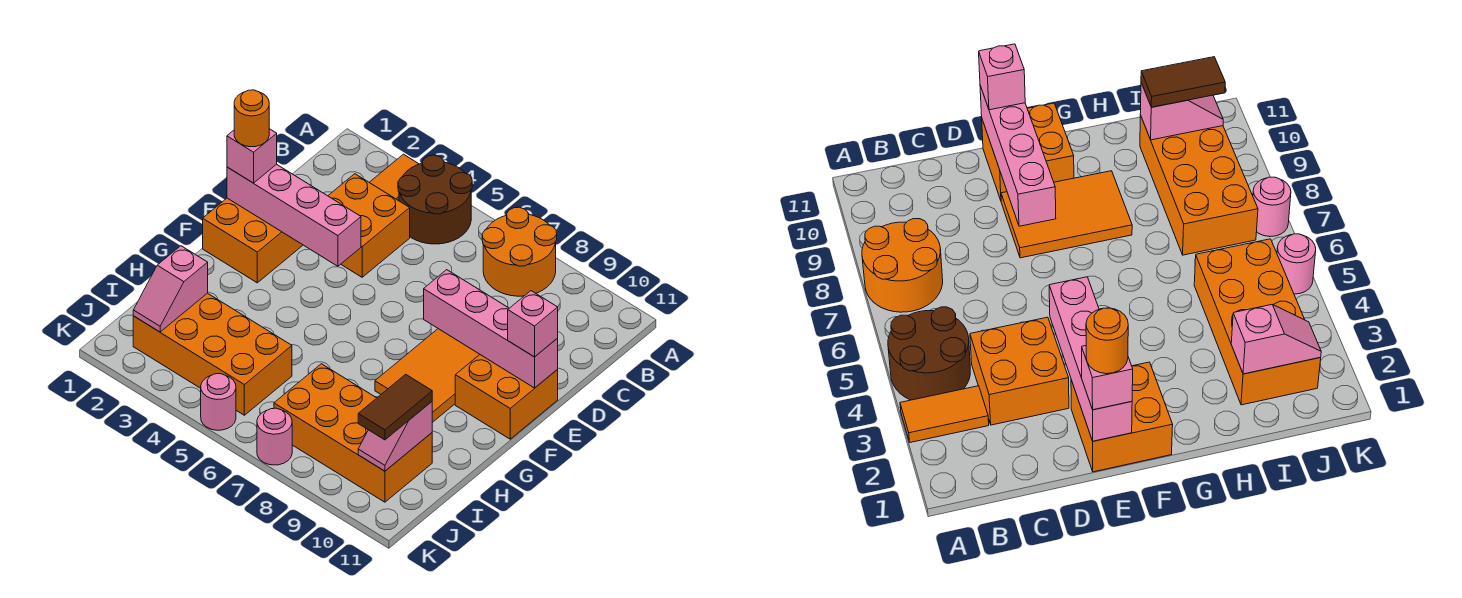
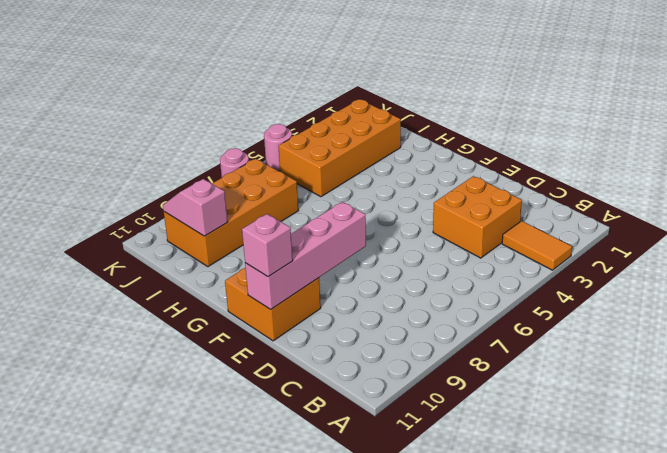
none -> brown 2x2 round brick [398,155,472,244]
none -> orange 2x2 round brick [482,207,557,296]
none -> orange 2x2 brick [203,198,303,283]

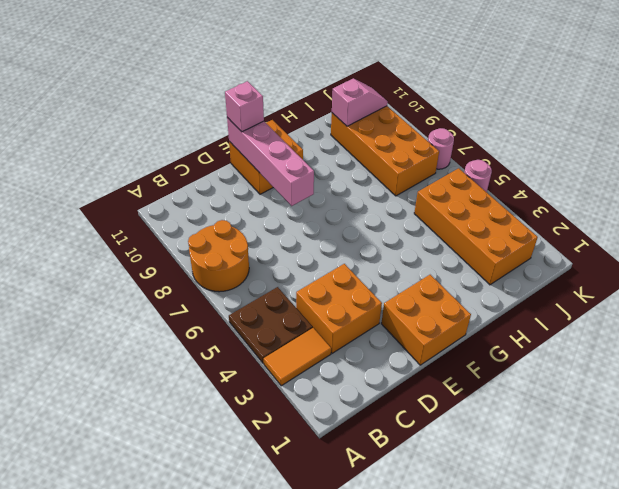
brown 2x2 plate [229,287,312,363] -> brown 2x2 round brick [398,155,472,244]
none -> orange 2x3 tile [375,329,480,422]
none -> pink 1x4 brick [227,164,361,266]
none -> pink 1x2 slope [133,246,208,332]

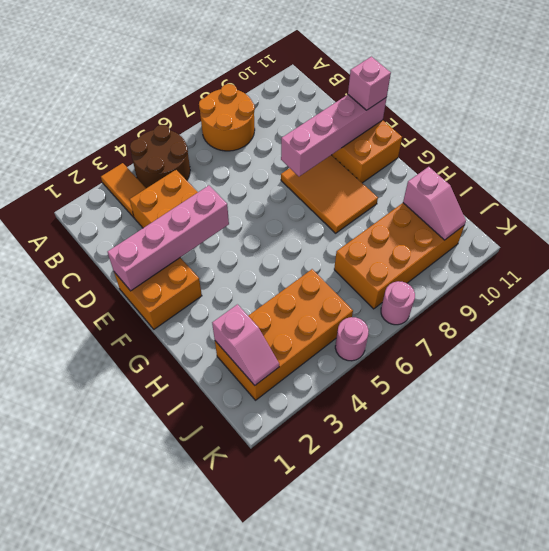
none -> pink 1x1 brick [227,129,277,183]
none -> brown 1x2 tile [358,374,432,440]
none -> orange 1x1 round brick [234,90,269,147]

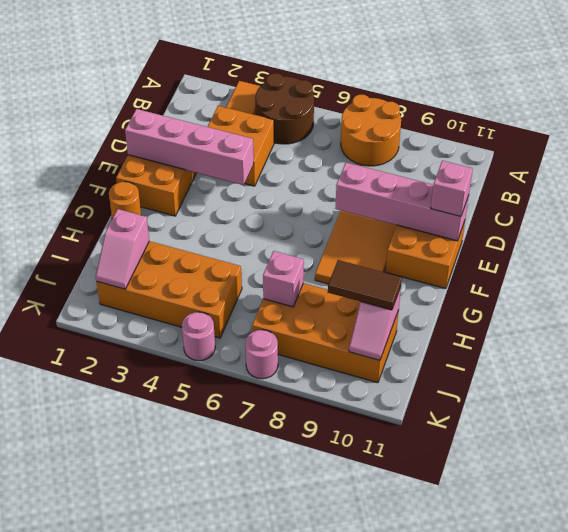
orange 1x1 round brick [109,182,141,219] -> orange 1x1 round brick moved to [234,90,269,147]
pink 1x1 brick [263,251,304,307] -> pink 1x1 brick moved to [227,129,277,183]
brown 1x2 tile [328,260,402,310] -> brown 1x2 tile turned to [358,374,432,440]

